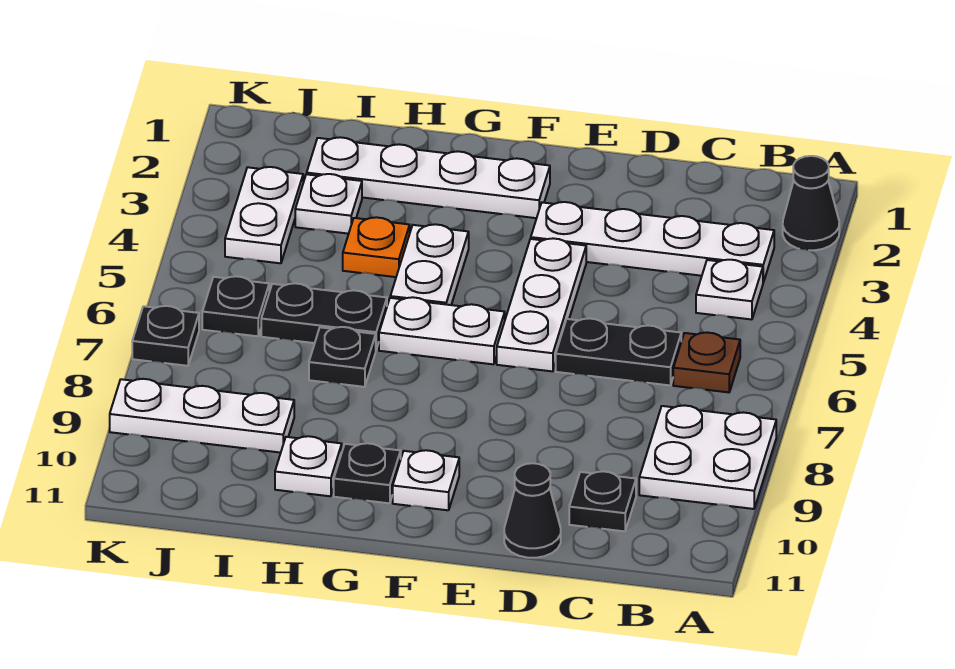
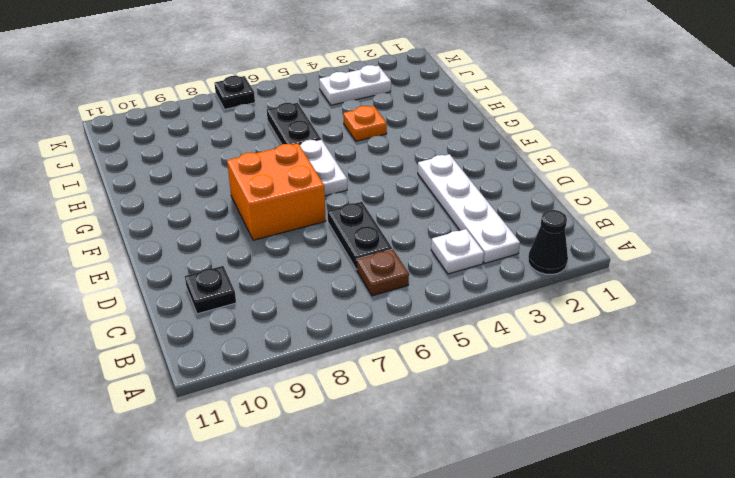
orange 2x2 brick [227,143,326,240] -> none
none -> white 2x2 plate [639,405,776,509]
none -> black 1x1 cone [504,463,561,558]
none -> white 1x3 plate [497,238,586,371]

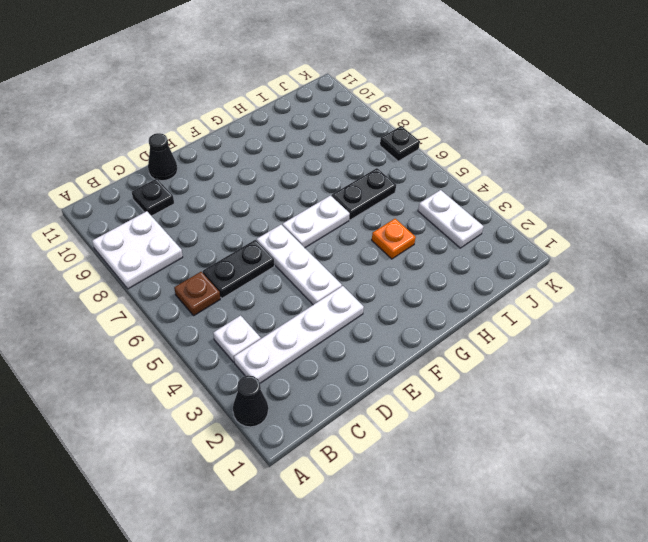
none -> white 1x4 plate [307,137,550,218]
none -> white 1x1 plate [393,450,459,510]
none -> white 1x2 plate [390,224,469,305]

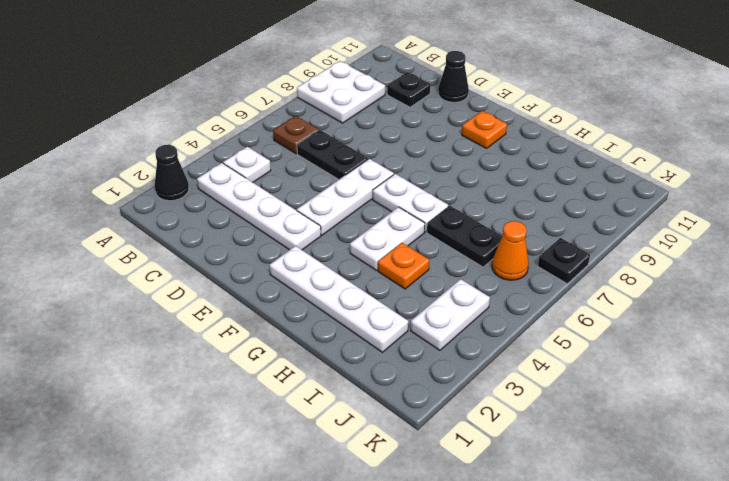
orange 1x1 plate [462,111,507,148] -> white 1x1 plate [393,450,459,510]
orange 1x1 cone [492,221,529,280] -> black 1x1 plate [202,276,269,336]
none -> black 1x1 plate [334,443,401,503]
none -> black 1x1 plate [309,327,376,387]
none -> white 1x1 plate [275,436,342,496]

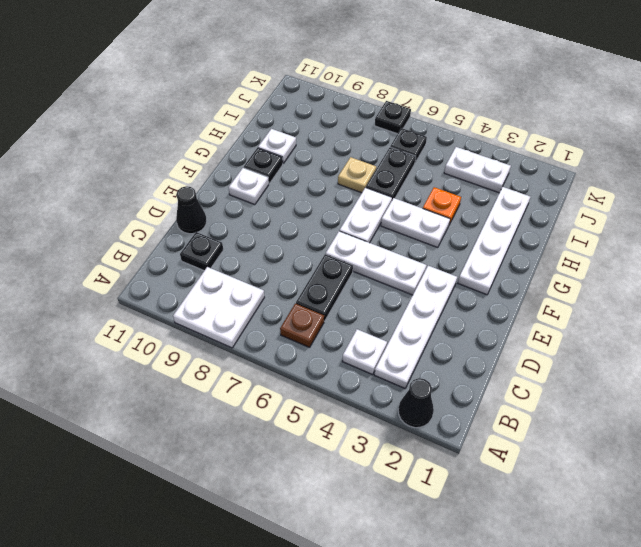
tan 1x1 plate [338,157,376,193] -> black 1x1 plate [309,327,376,387]
none -> white 1x1 plate [295,174,362,234]
none -> white 1x3 plate [110,379,294,453]

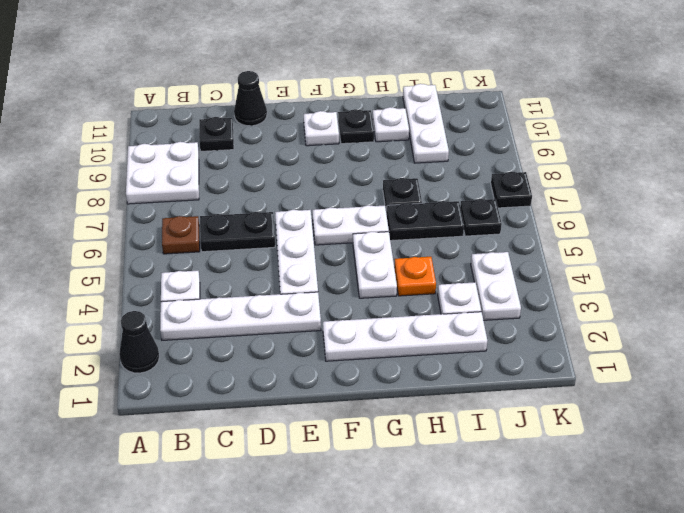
white 1x3 plate [403,84,449,163] -> white 1x3 plate turned to [110,379,294,453]

